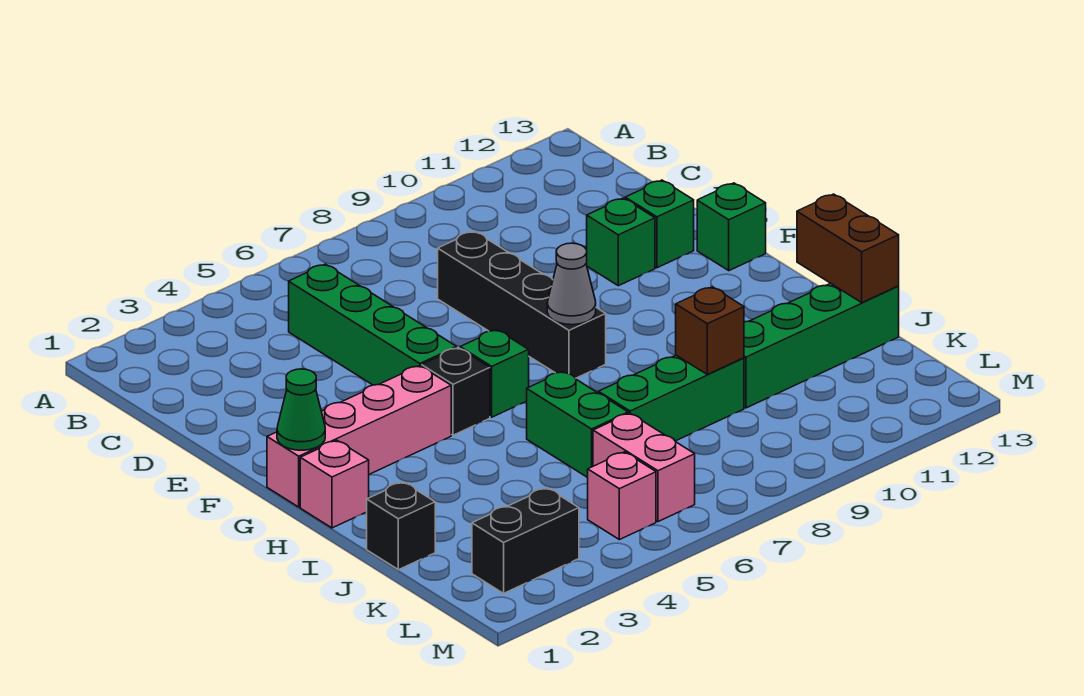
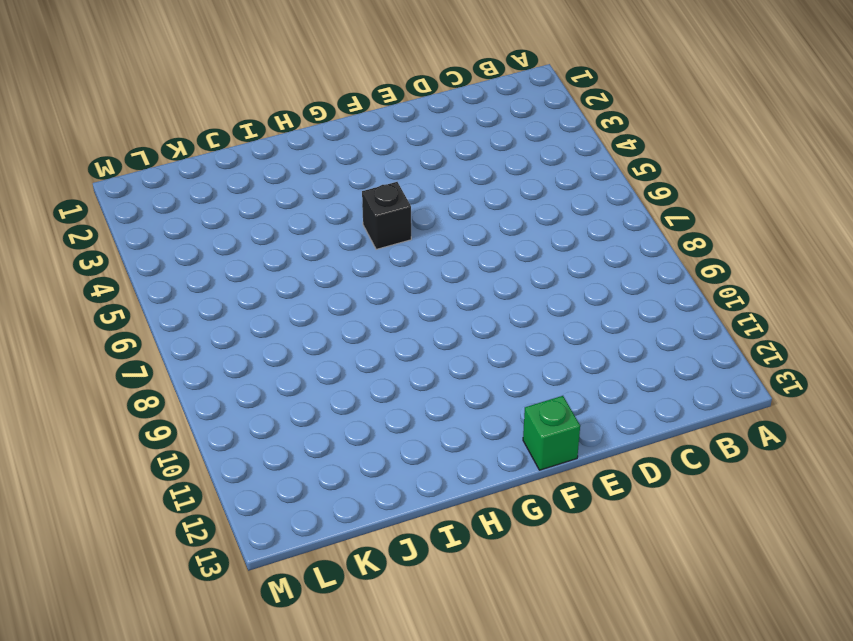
none -> green 1x4 brick [289,264,457,385]
none -> black 1x4 brick [438,231,606,378]
none -> green 1x1 brick [587,198,655,286]

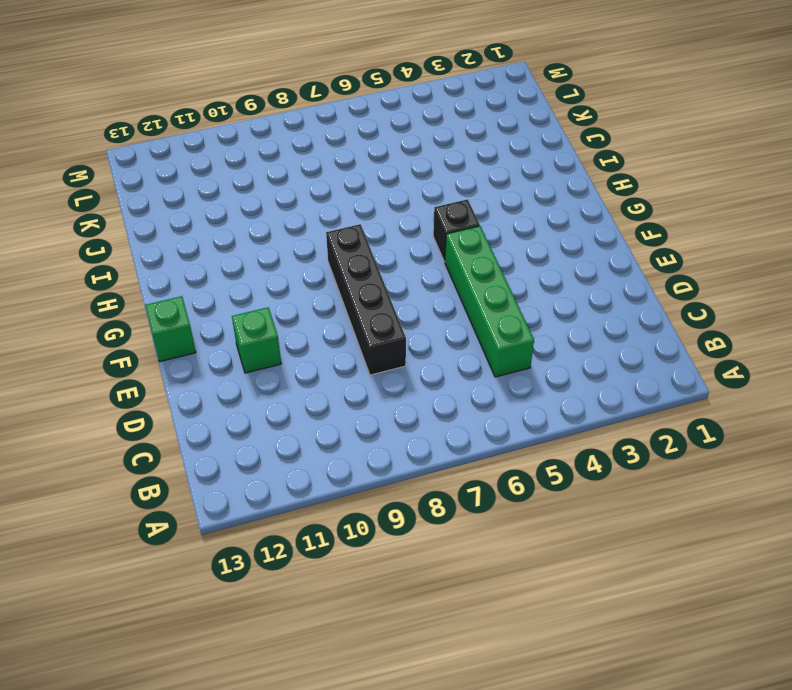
none -> green 1x1 brick [625,180,694,268]
none -> pink 1x4 brick [267,366,451,507]
none -> green 1x1 brick [460,330,529,417]

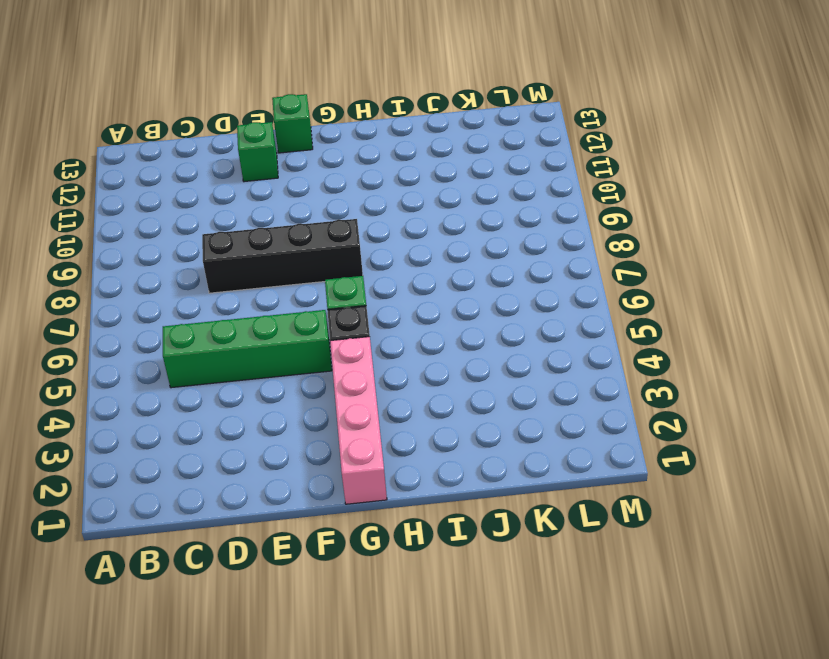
none -> green 1x1 brick [587,198,655,286]
none -> pink 1x1 brick [300,440,369,528]
none -> green 1x2 brick [527,371,628,478]

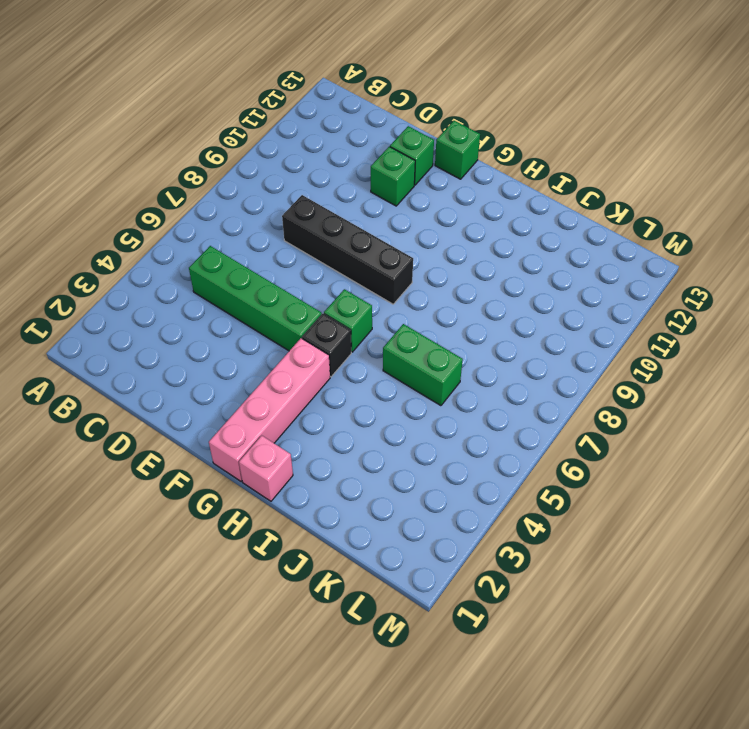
none -> black 1x1 brick [367,482,435,570]
none -> green 1x3 brick [598,355,744,441]
none -> green 1x4 brick [744,283,899,408]

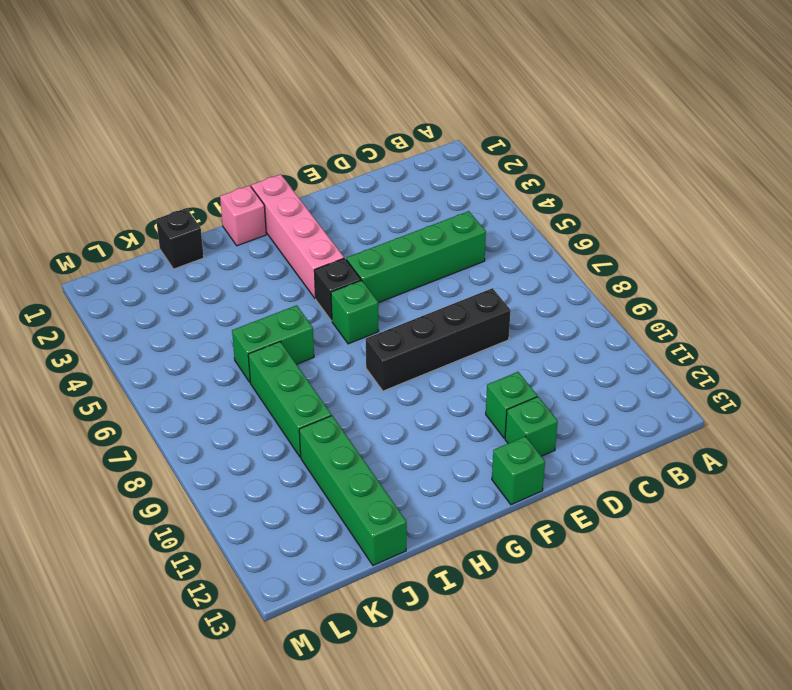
none -> pink 1x2 brick [593,413,695,522]
none -> black 1x2 brick [472,488,579,593]
none -> pink 1x1 brick [588,452,656,540]

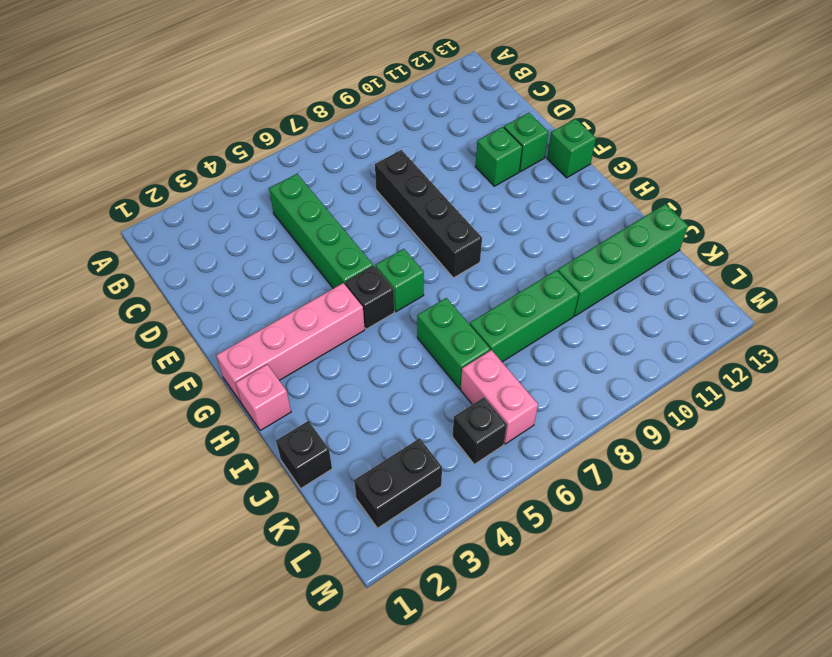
black 1x1 brick [452,397,507,464] -> pink 1x1 brick [588,452,656,540]
none -> green 1x1 cone [277,369,325,450]
none -> grey 1x1 cone [547,243,596,325]
none -> brown 1x2 brick [797,194,899,303]

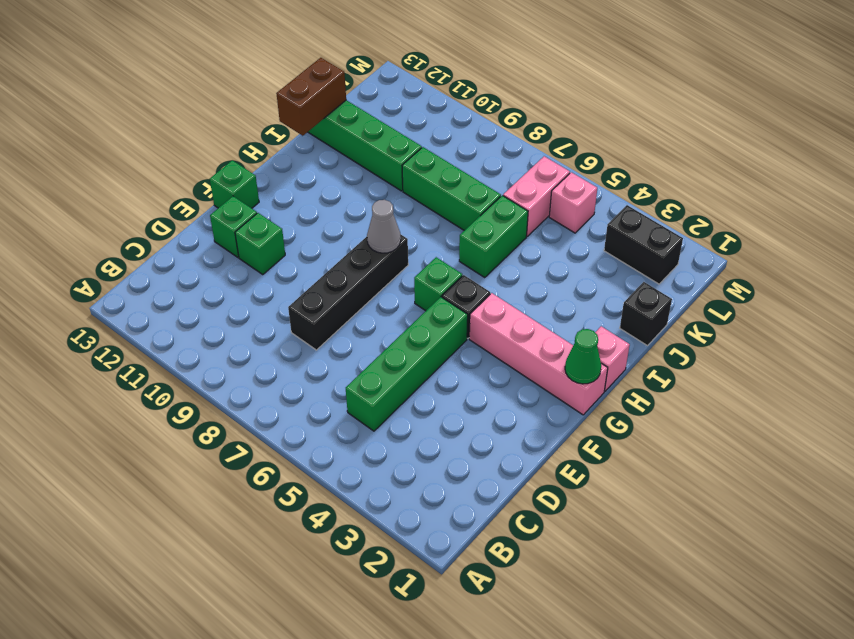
none -> brown 1x1 brick [676,287,744,374]

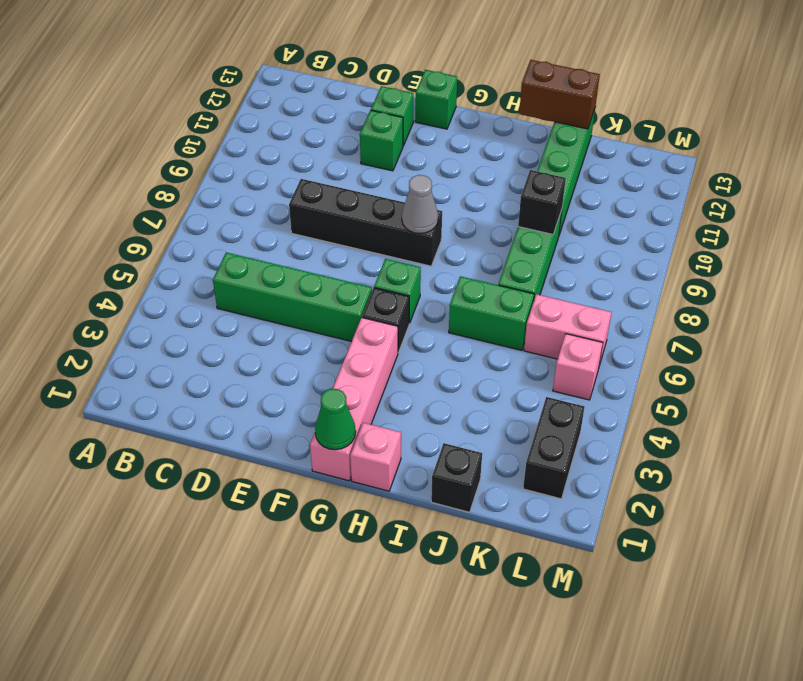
black 1x1 brick [518,170,566,235] -> brown 1x1 brick [676,287,744,374]

